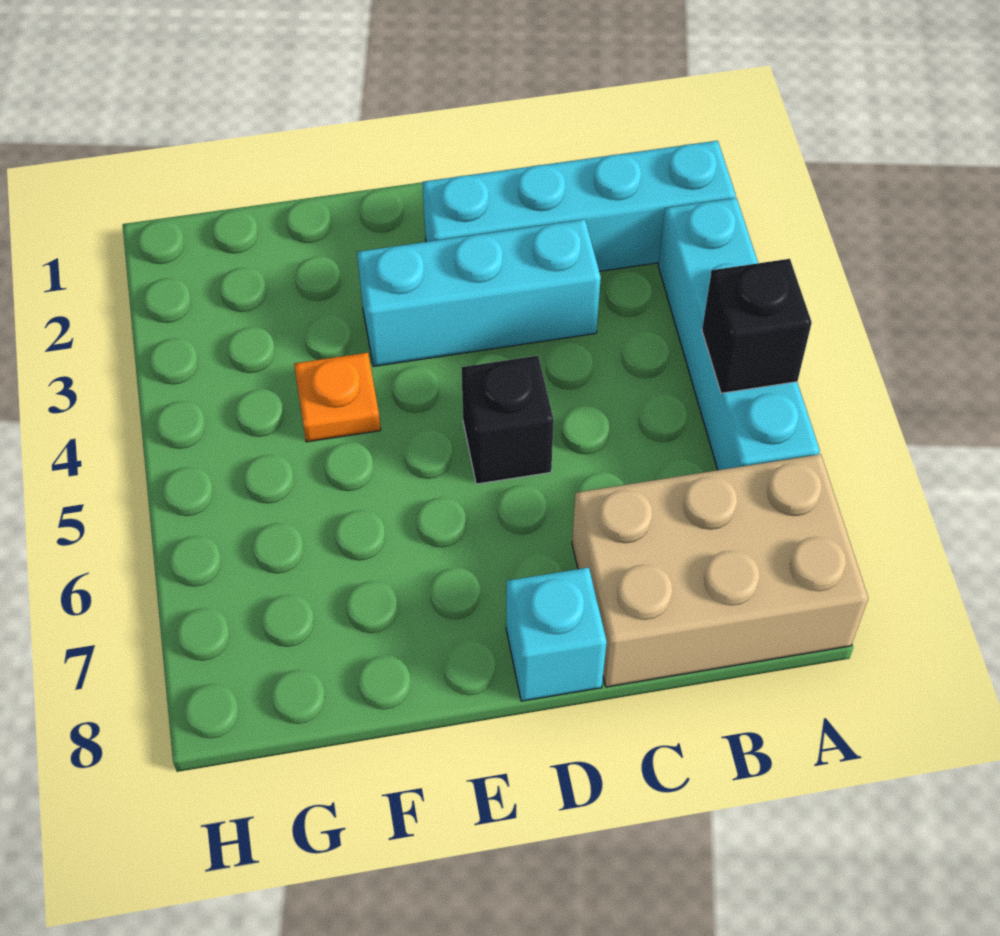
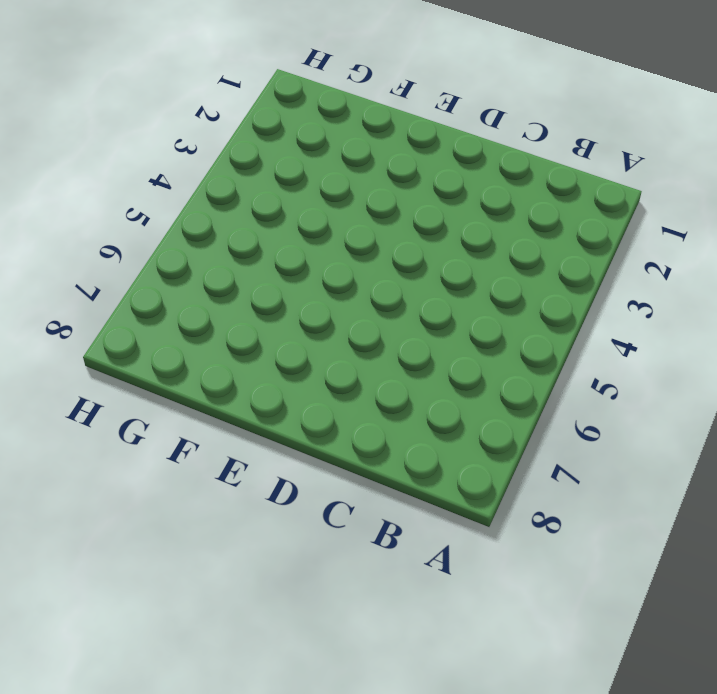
none -> cyan 1x4 brick [422,141,736,271]
none -> cyan 1x4 brick [658,198,820,470]

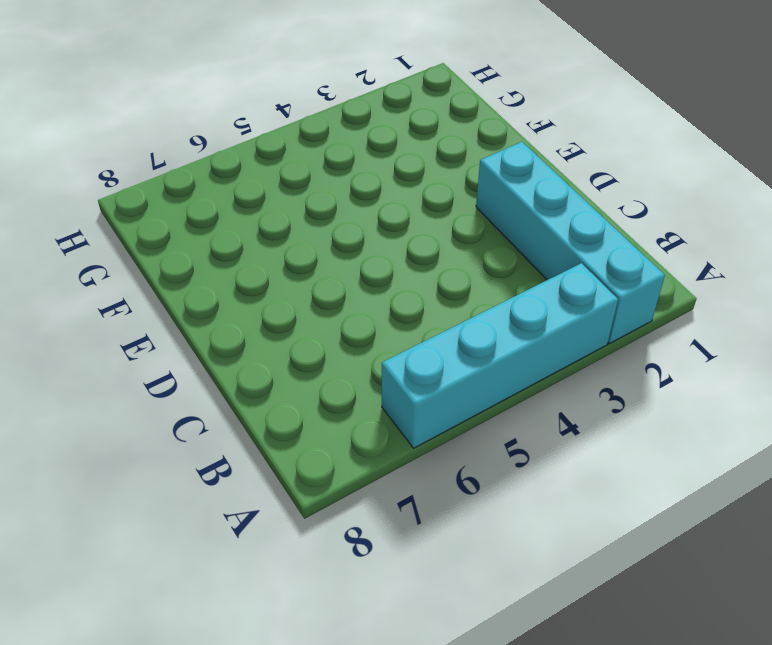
none -> tan 2x3 brick [572,454,868,687]
none -> cyan 1x3 brick [357,219,601,366]

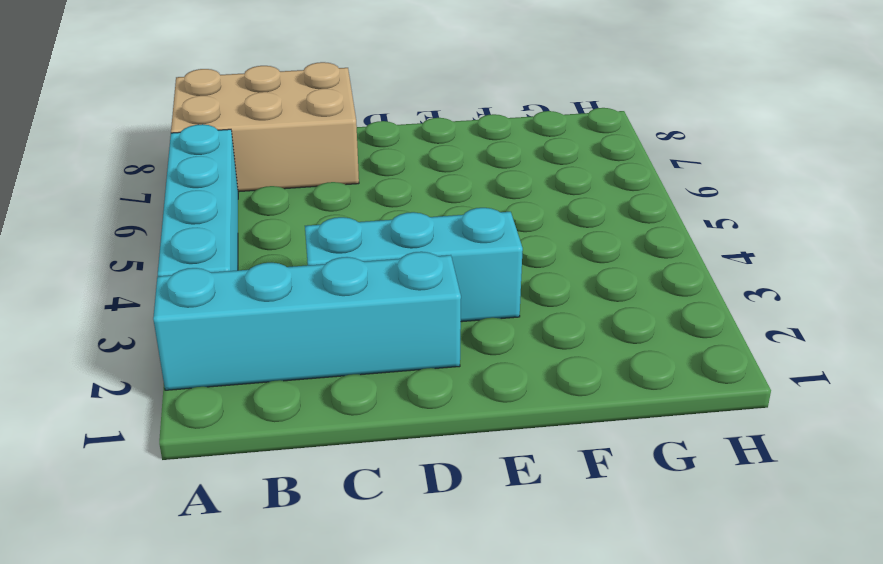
none -> black 1x1 brick [461,356,554,484]
none -> cyan 1x1 brick [506,567,607,701]

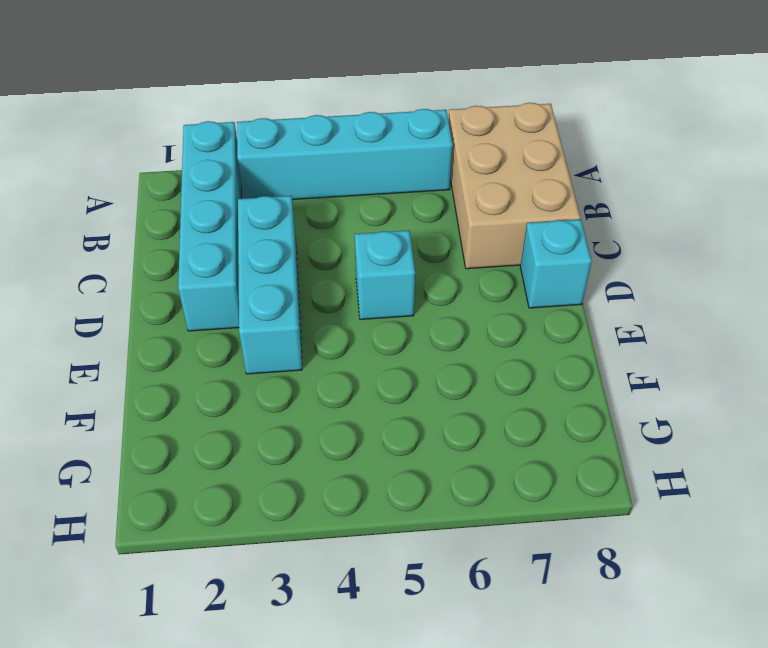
cyan 1x1 brick [355,230,415,319] -> black 1x1 brick [461,356,554,484]
none -> orange 1x1 plate [294,353,381,442]
none -> black 1x1 brick [702,259,812,393]

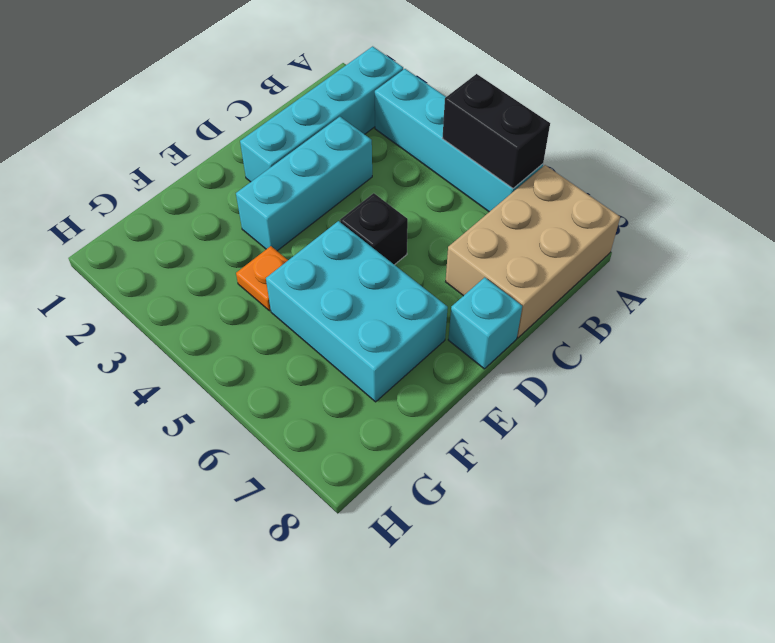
black 1x2 brick [442,74,550,188] -> black 1x1 brick [702,259,812,393]
cyan 2x3 brick [266,221,448,402] -> none

